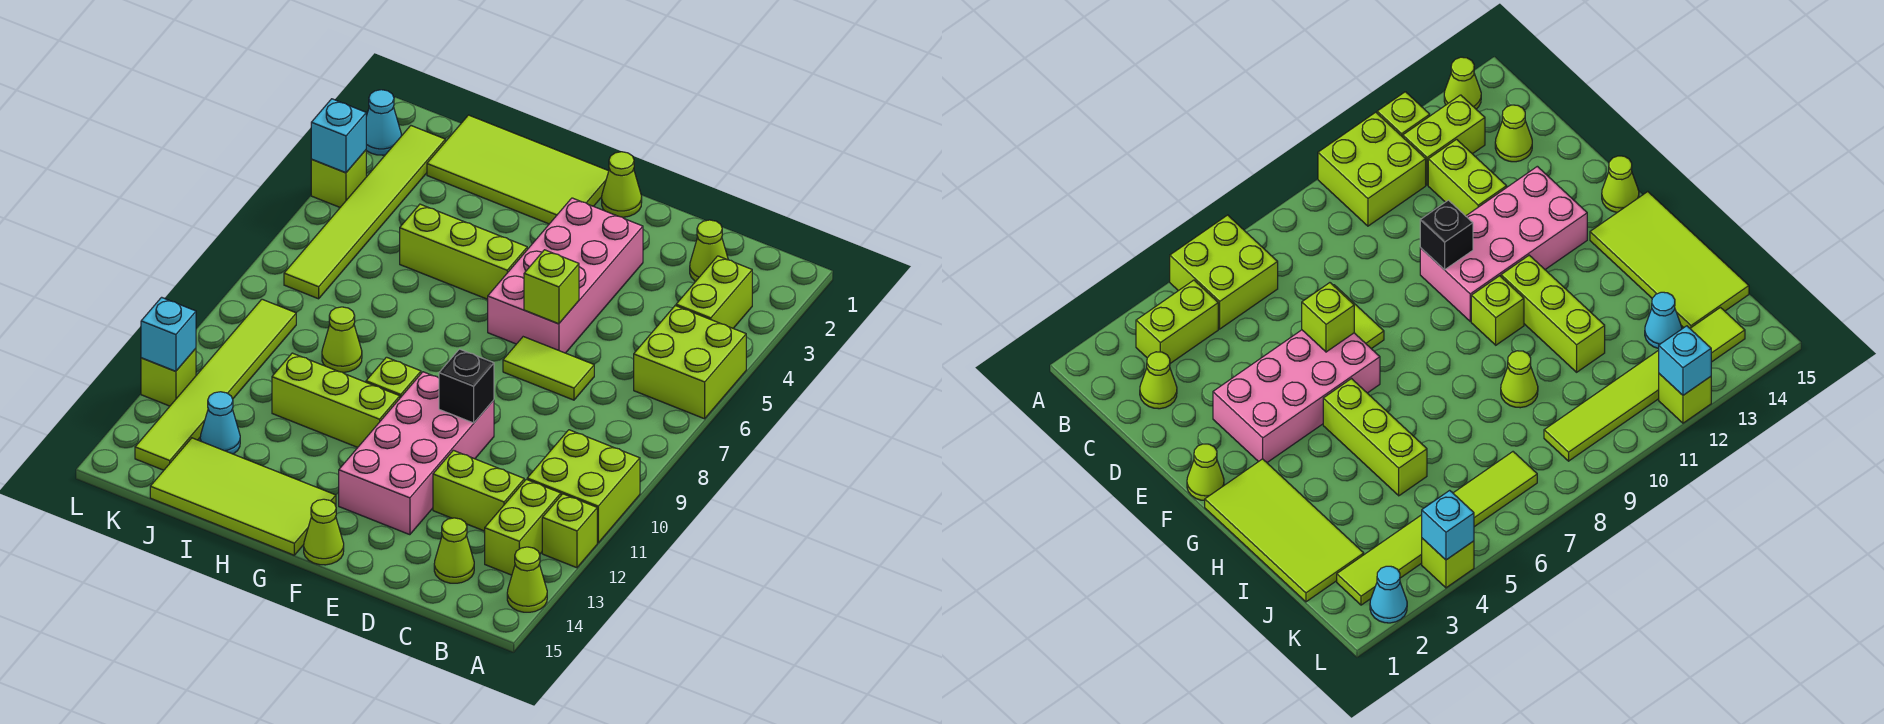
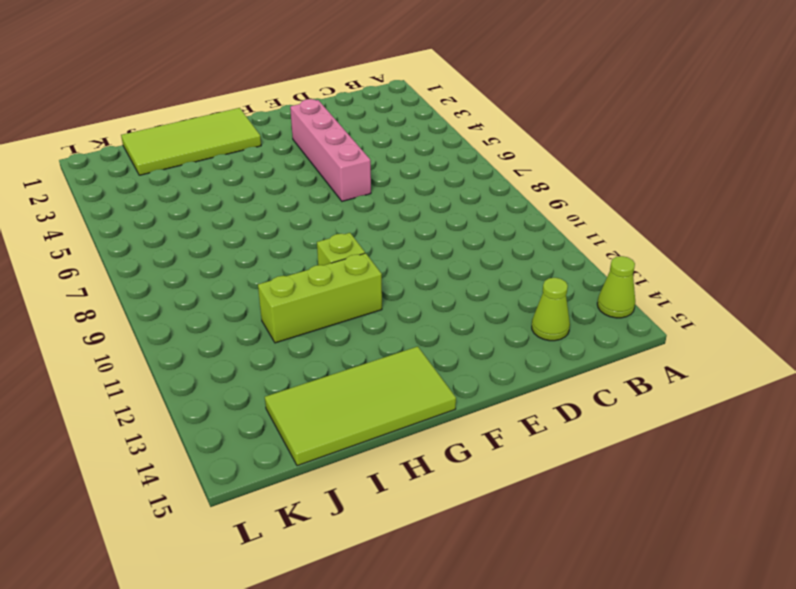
pink 1x4 brick [290,99,371,201] -> pink 2x4 brick [488,198,643,353]
none -> lime 2x2 brick [634,306,746,419]
none -> lime 2x2 brick [527,430,640,543]
none -> lime 1x1 brick [542,494,597,568]
none -> lime 1x2 brick [676,256,752,328]

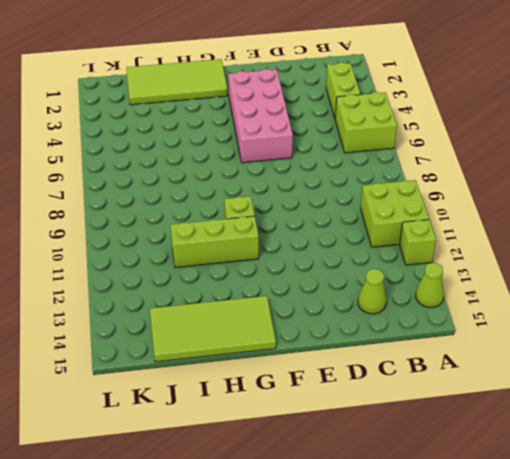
none -> lime 1x2 brick [485,479,561,575]
none -> lime 1x1 cone [690,220,728,282]
none -> lime 1x2 brick [433,450,524,531]
none -> lime 1x2 tile [503,337,594,400]

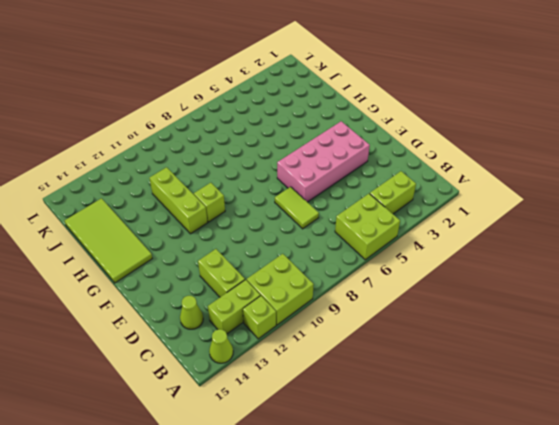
none -> lime 1x1 cone [690,220,728,282]
none -> pink 2x4 brick [339,372,494,535]
none -> lime 1x1 cone [602,152,642,217]
none -> lime 1x1 cone [304,499,344,565]

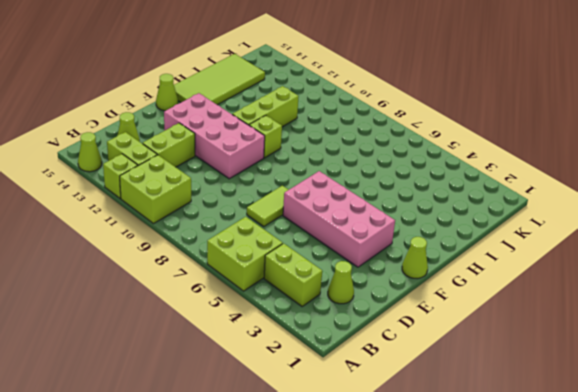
none -> lime 2x4 tile [427,115,609,224]
none -> lime 1x3 brick [400,204,527,299]
none -> lime 1x1 cone [322,307,362,372]
none -> cyan 1x1 cone [200,392,240,454]

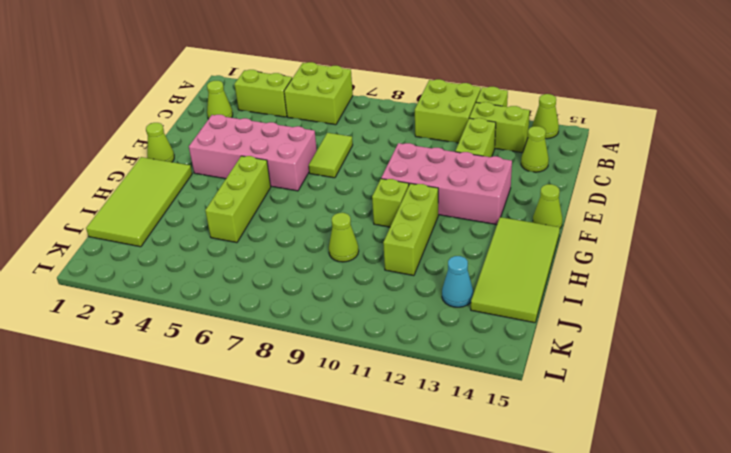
none -> lime 1x6 tile [284,126,445,299]
none -> lime 1x6 tile [135,299,296,470]
none -> cyan 1x1 cone [366,90,401,155]
none -> lime 1x1 brick [311,150,366,207]

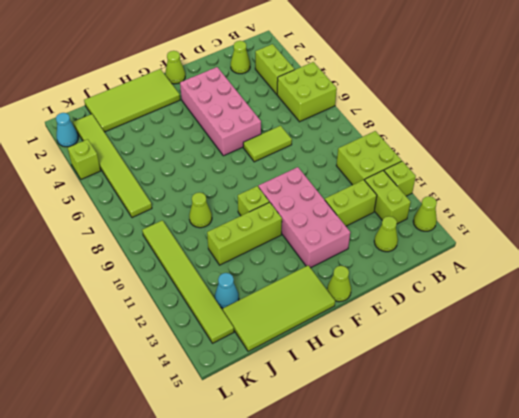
none -> lime 1x3 brick [400,204,527,299]
none -> lime 1x1 brick [141,349,196,406]
none -> lime 1x1 brick [524,250,579,324]
none -> black 1x1 brick [439,349,494,423]

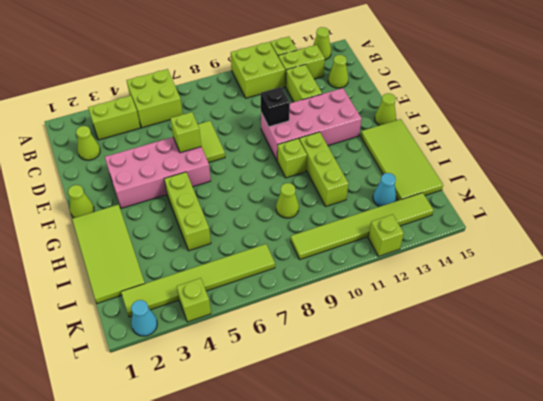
none -> cyan 1x1 brick [311,99,366,173]
none -> cyan 1x1 brick [141,297,196,371]

